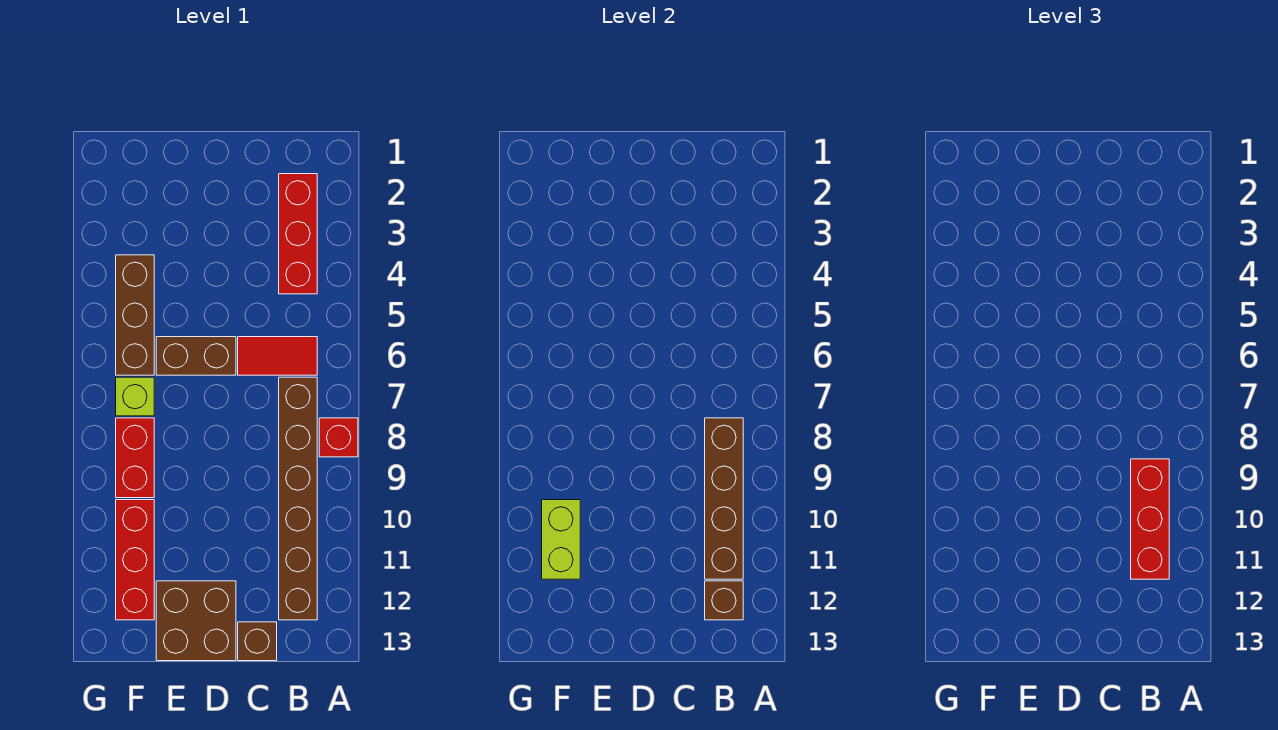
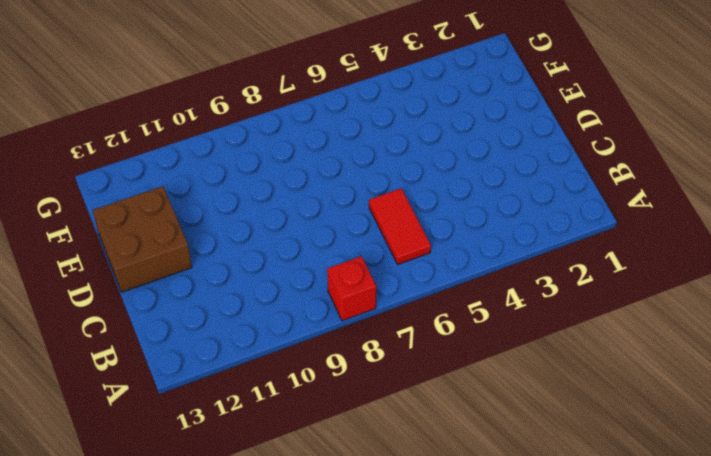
none -> red 1x3 brick [279,174,317,294]
none -> brown 1x6 brick [279,377,317,620]
none -> brown 1x1 brick [238,622,277,661]

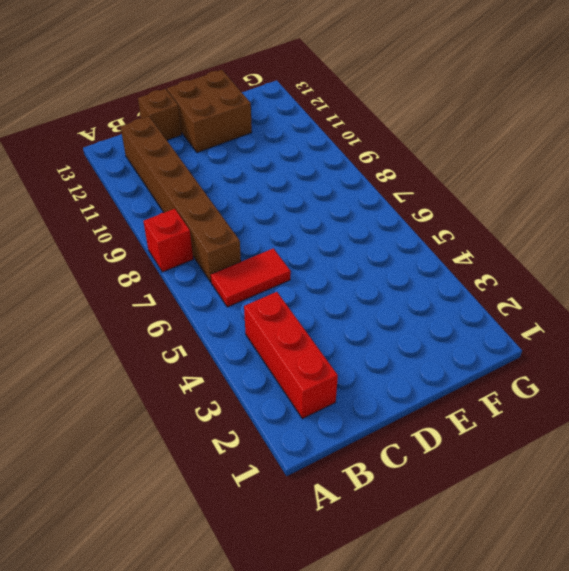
none -> brown 1x2 brick [156,337,236,375]
none -> brown 1x3 brick [116,255,154,375]
none -> lime 1x1 brick [116,377,154,416]

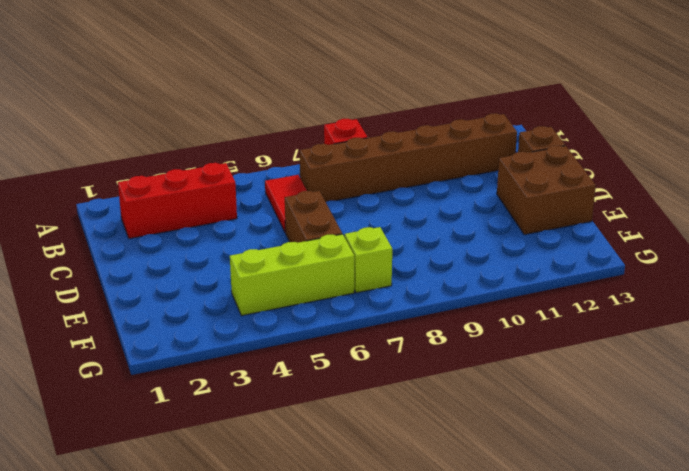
lime 1x3 brick [230,234,354,316] -> brown 1x3 brick [116,255,154,375]
none -> red 1x2 brick [116,418,154,498]
none -> red 1x3 brick [116,500,154,620]
none -> brown 1x4 brick [705,418,743,579]

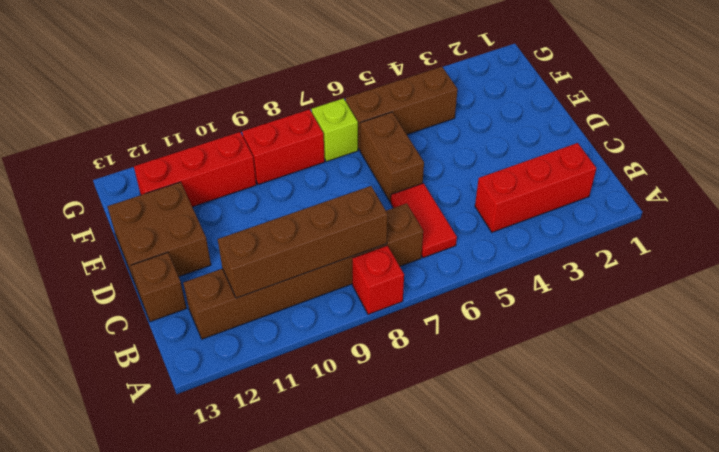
none -> brown 1x1 brick [705,581,743,620]
none -> lime 1x2 brick [542,500,580,579]
none -> red 1x3 brick [1131,459,1169,579]

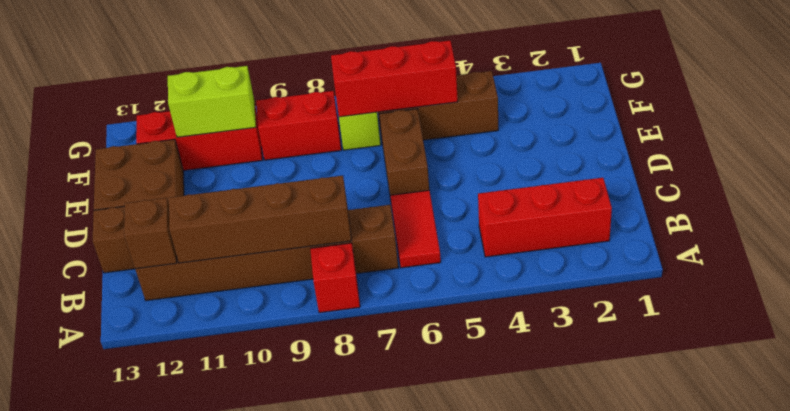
red 1x3 brick [331,40,458,117] -> red 1x3 brick moved to [1131,459,1169,579]

